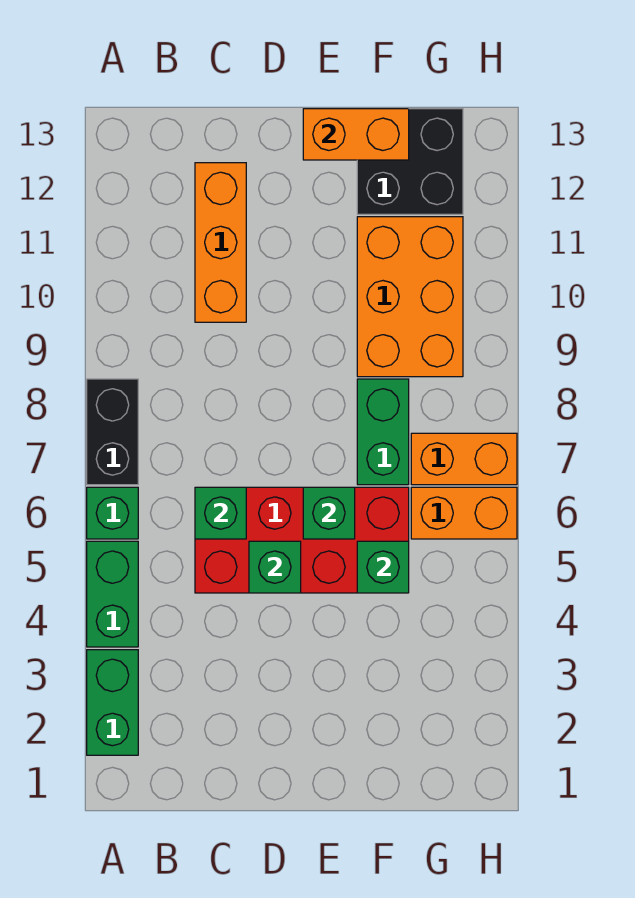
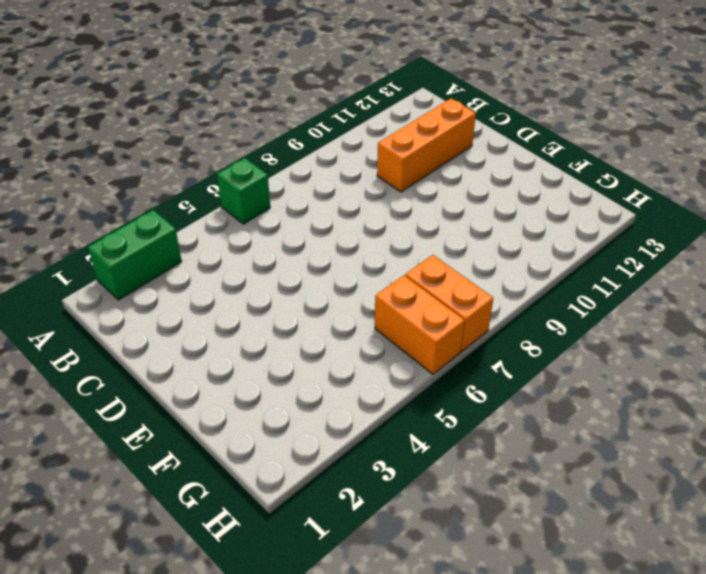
none -> green 1x2 brick [87,541,138,647]
none -> black 1x2 brick [87,379,138,485]
none -> red 2x4 brick [195,487,409,593]

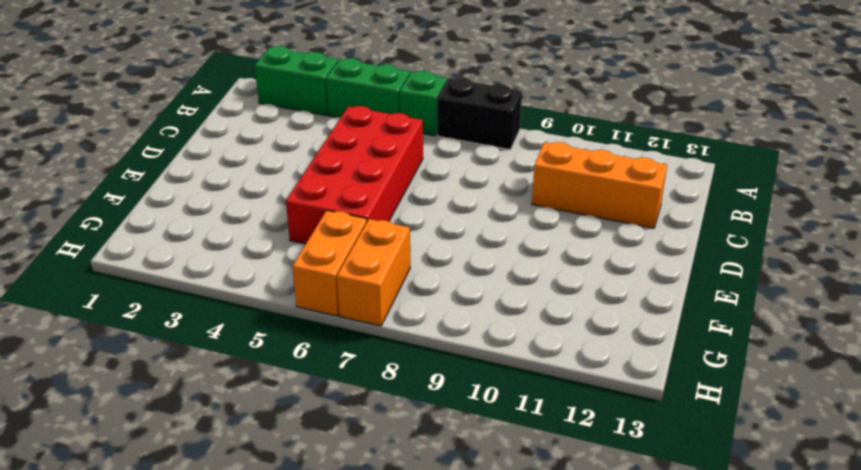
none -> green 1x2 brick [357,379,409,485]
none -> orange 2x3 brick [357,217,463,377]
none -> black 2x2 brick [357,109,463,214]

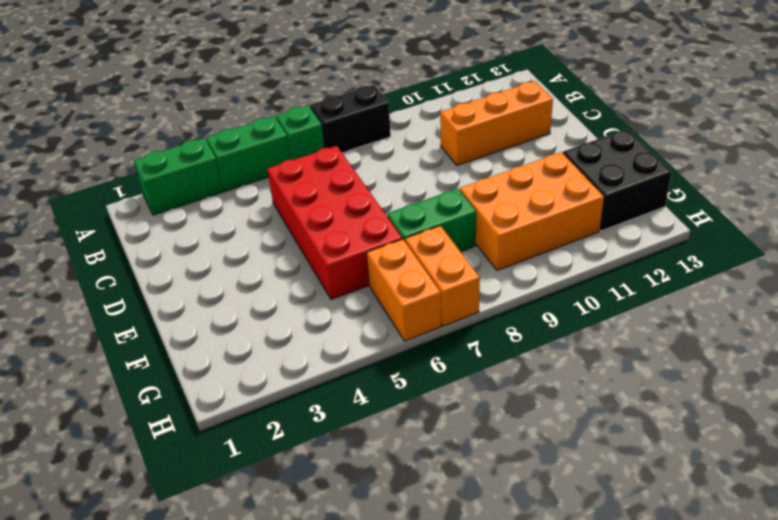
none -> green 1x1 brick [195,487,246,539]
none -> green 1x1 brick [249,541,301,593]
none -> green 1x1 brick [303,487,355,539]

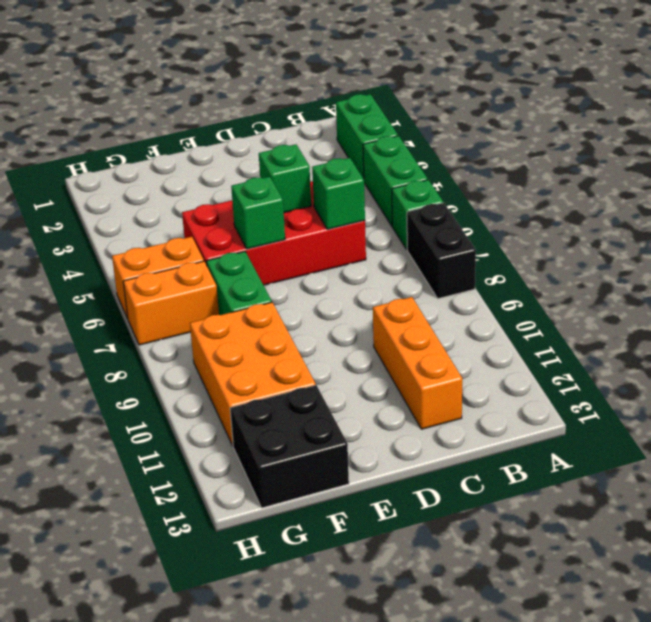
none -> orange 1x2 brick [303,109,409,160]
none -> green 1x1 brick [357,541,409,593]

